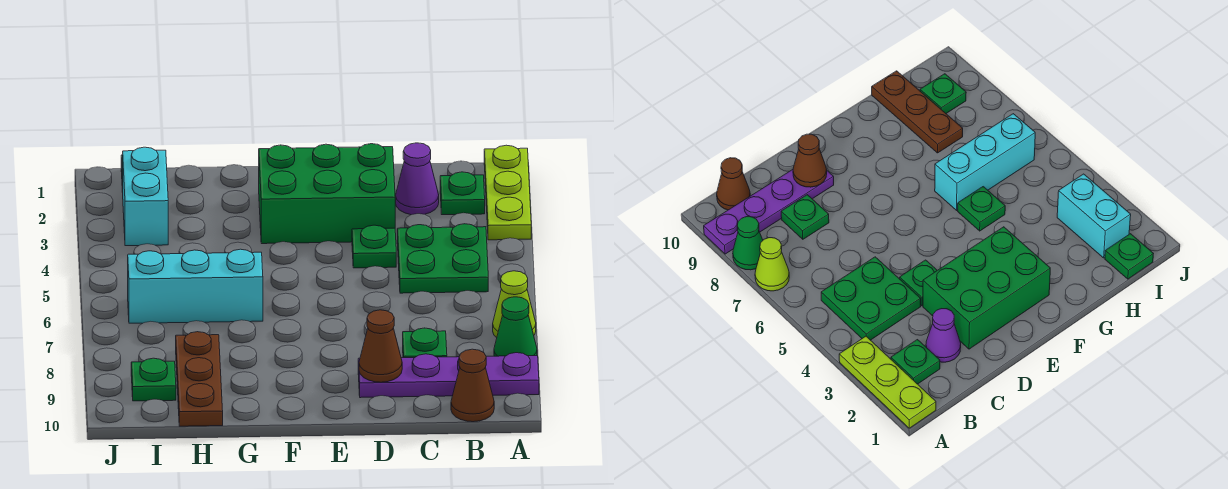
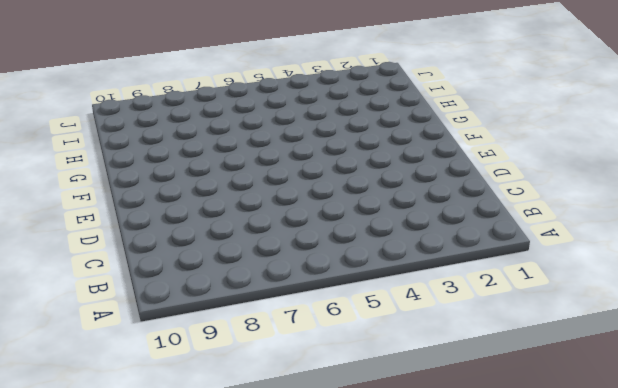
none -> lime 1x3 plate [484,145,531,240]
none -> lime 1x1 cone [493,271,536,338]
none -> green 1x1 cone [494,297,537,356]

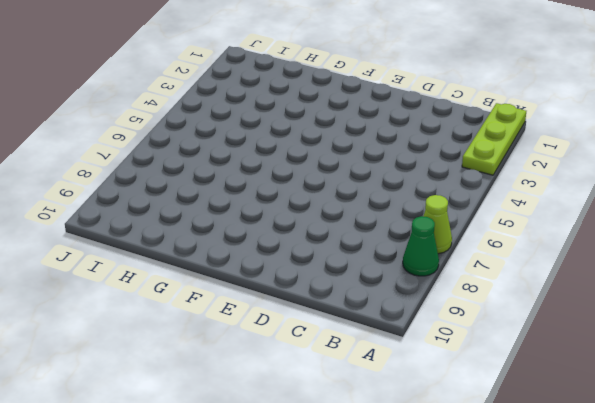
none -> purple 1x4 plate [358,353,539,398]
none -> green 1x1 plate [440,172,485,215]
none -> green 2x2 plate [397,224,488,293]

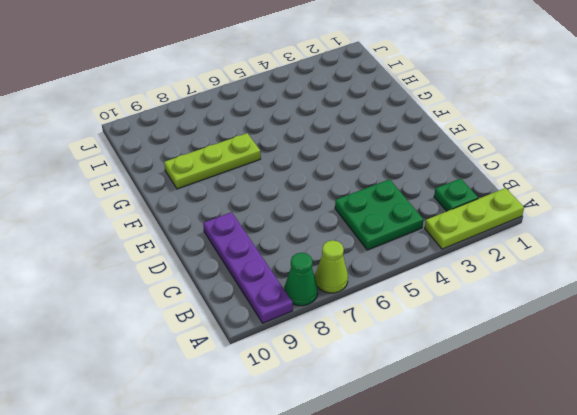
lime 1x3 plate [164,133,261,189] -> none
none -> brown 1x1 cone [451,349,494,422]
none -> purple 1x1 cone [396,143,439,215]
none -> green 1x1 plate [403,328,447,358]

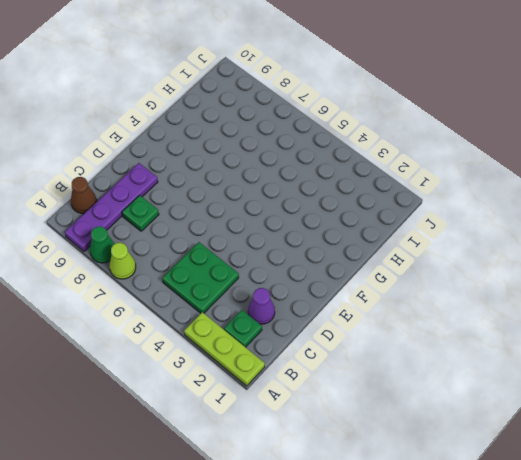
none -> green 2x3 brick [259,144,395,244]
none -> green 1x1 plate [352,225,396,268]
none -> green 1x1 plate [958,187,1005,231]

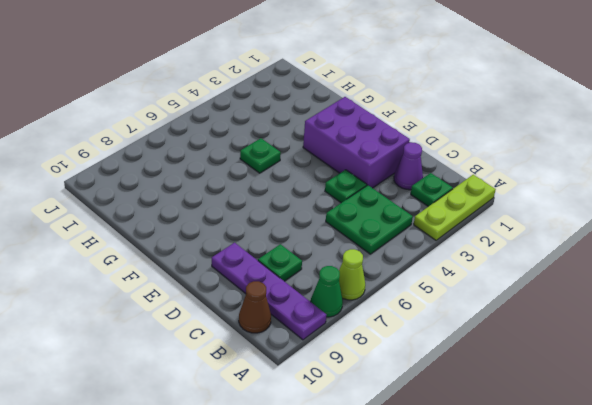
purple 2x3 brick [303,97,410,188] -> green 2x3 brick [259,144,395,244]
none -> cyan 1x3 brick [128,249,263,323]
none -> brown 1x3 plate [176,332,223,426]
none -> green 1x1 plate [1105,234,1153,279]

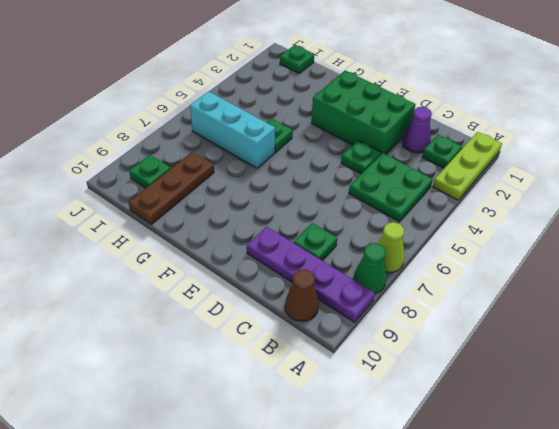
none -> cyan 1x2 brick [123,147,168,246]
none -> brown 1x1 cone [359,310,402,382]

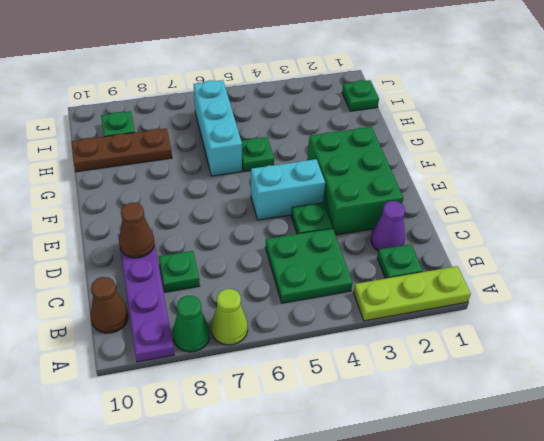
cyan 1x2 brick [251,159,325,220] -> cyan 1x2 brick moved to [123,147,168,246]

